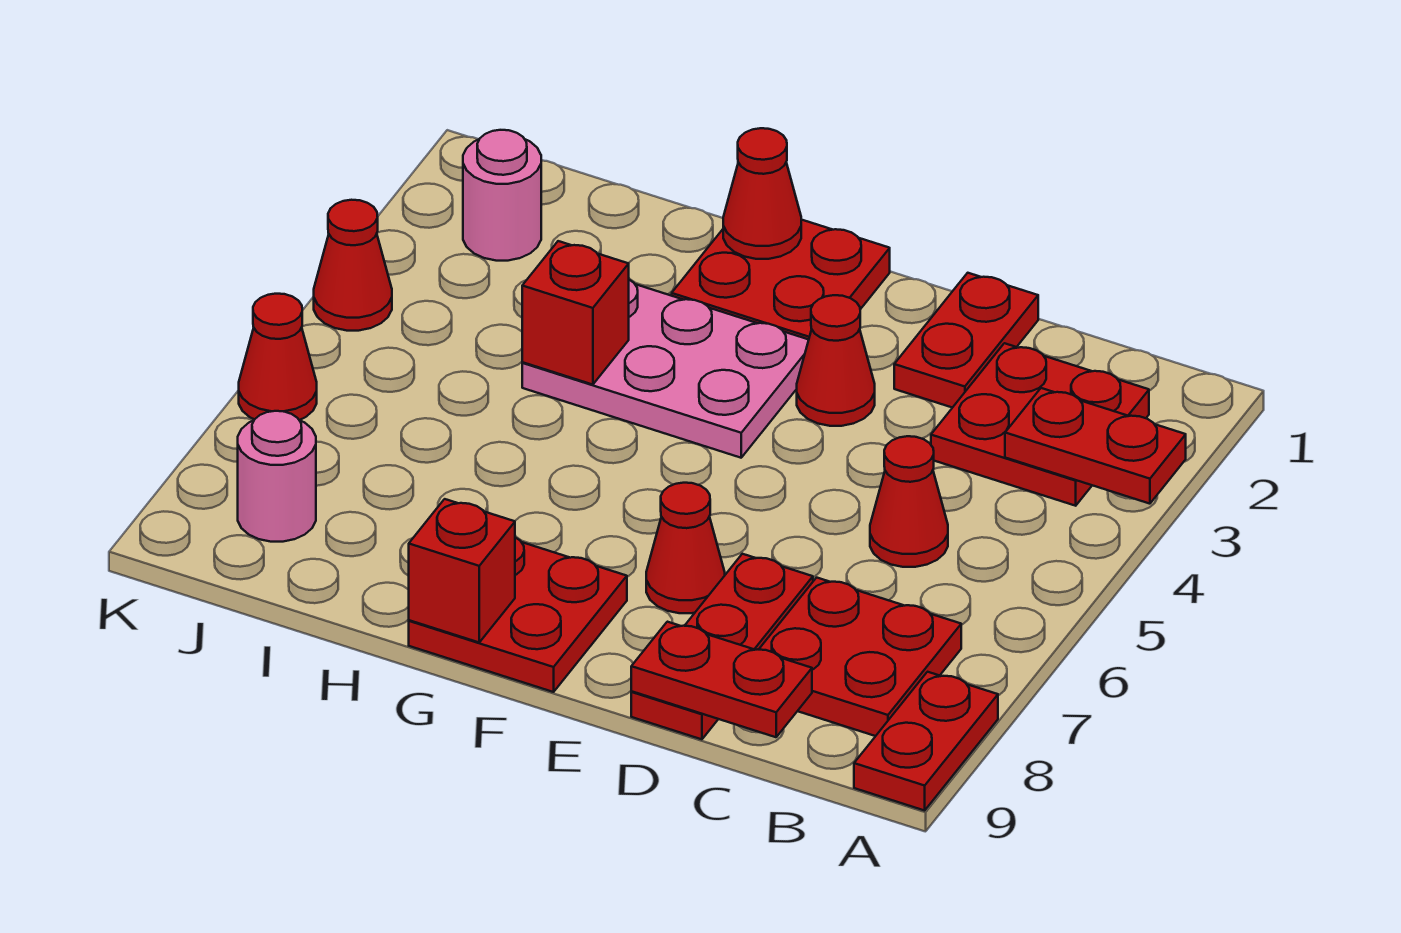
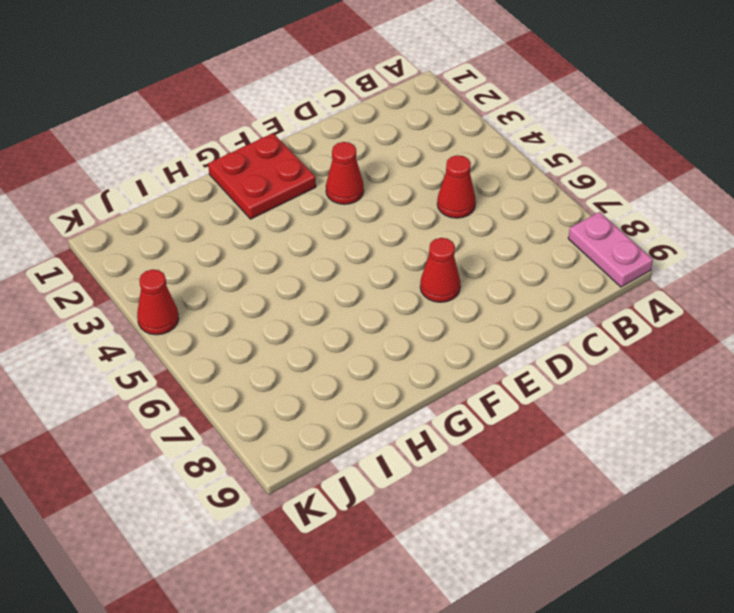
pink 1x2 plate [568,212,653,287] -> red 1x2 plate [854,672,998,811]
none -> red 2x2 plate [931,343,1149,506]
none -> red 2x2 plate [759,578,961,736]
none -> red 1x2 plate [894,273,1038,408]

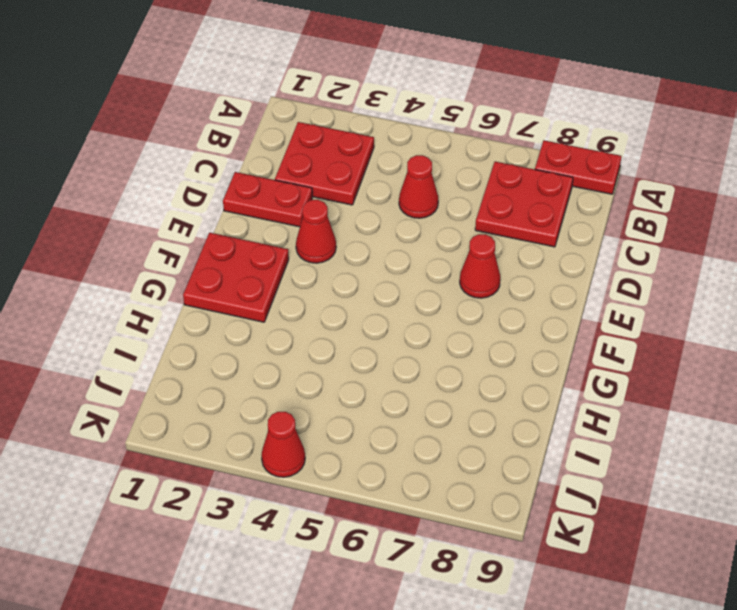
none -> red 1x3 plate [631,554,813,739]
none -> pink 2x3 plate [522,280,809,458]
none -> red 2x2 plate [409,537,627,692]

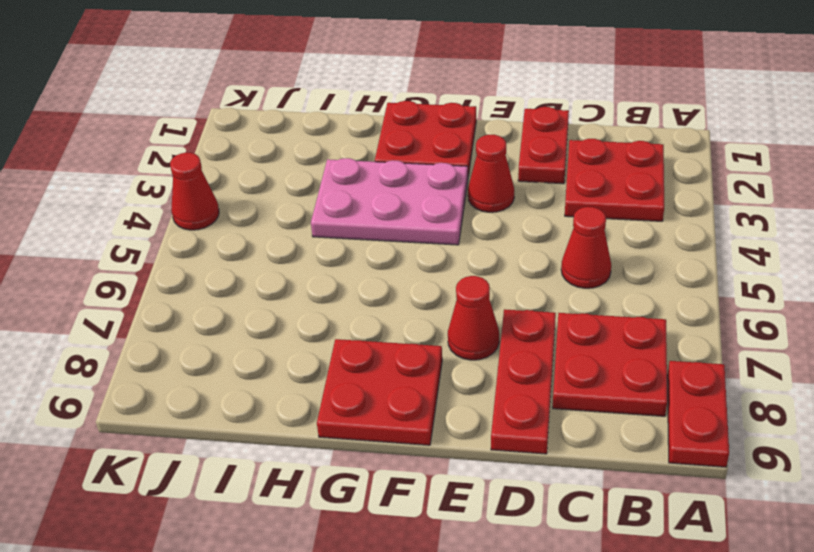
none -> pink 1x1 round brick [463,130,542,261]
none -> pink 1x1 round brick [238,411,316,542]
none -> red 1x1 cone [239,294,317,420]

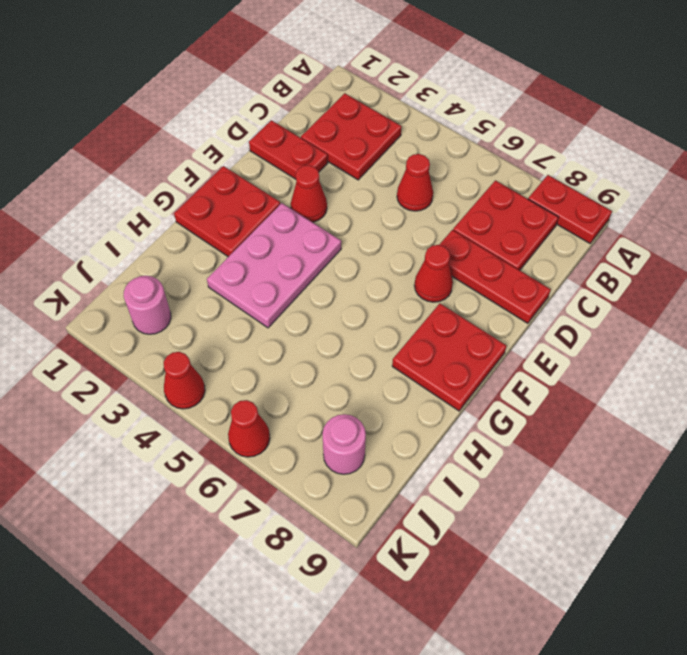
none -> red 1x2 plate [1005,388,1186,504]
none -> red 1x2 plate [631,622,812,737]
none -> red 1x1 cone [723,128,801,259]

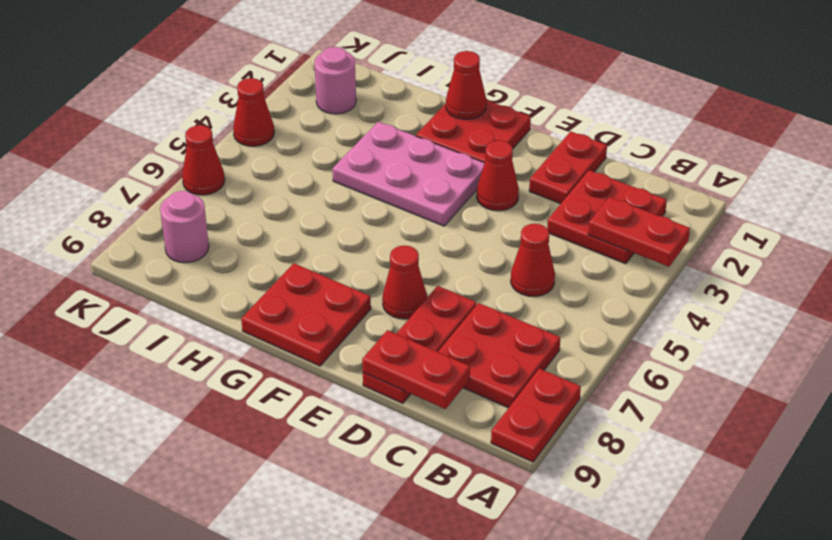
none -> red 1x1 brick [409,499,515,642]
none -> red 1x1 brick [522,241,629,385]

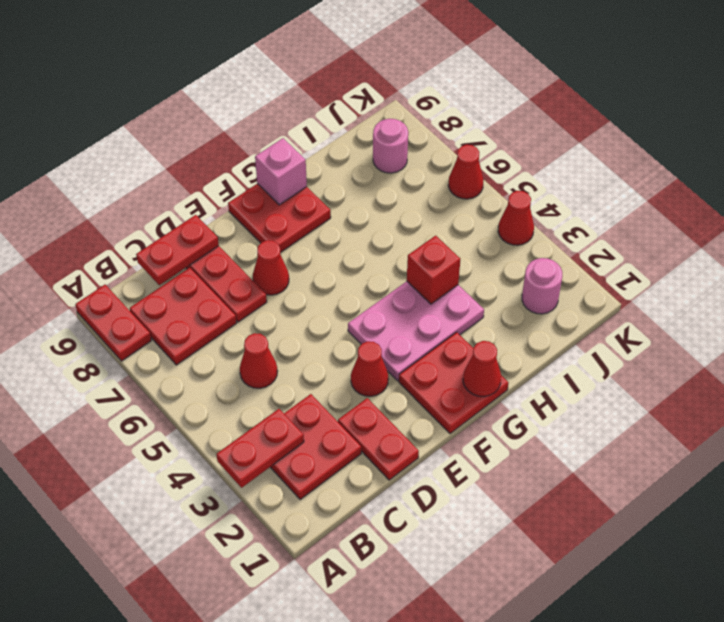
pink 1x1 brick [255,138,307,205] -> red 1x1 brick [409,499,515,642]

